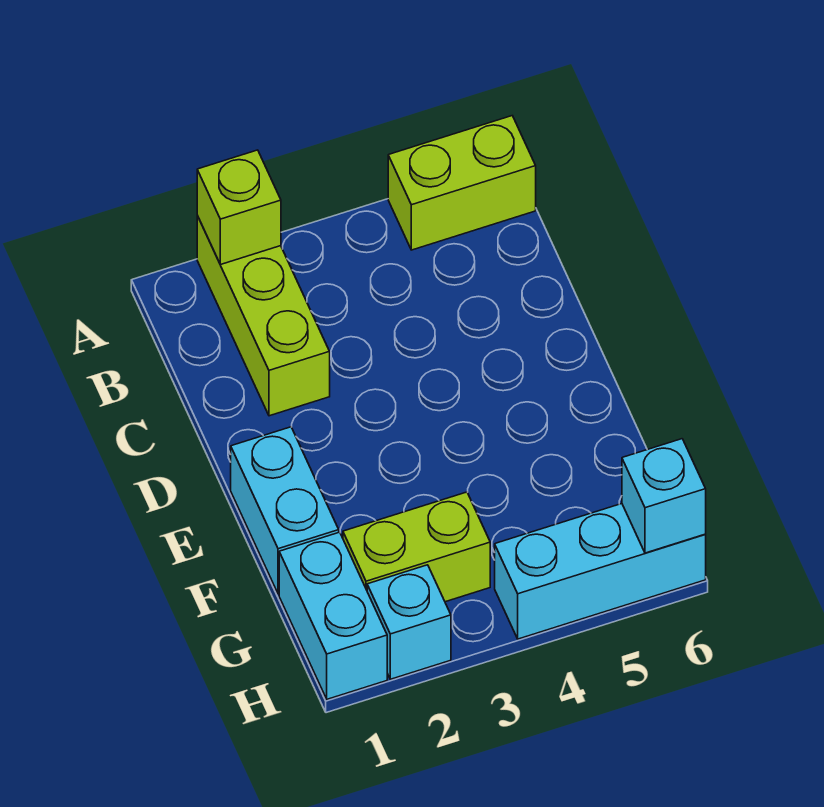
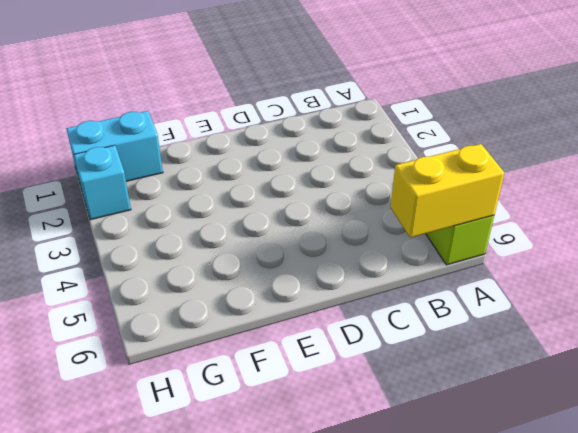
yellow 1x2 brick [390,144,504,238] -> none
none -> lime 1x3 brick [197,215,330,416]
none -> cyan 1x2 brick [231,427,339,594]

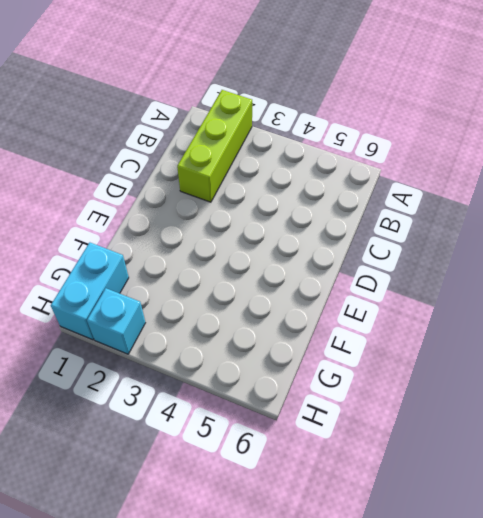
none -> lime 1x2 brick [388,116,536,250]
none -> cyan 1x2 brick [231,427,339,594]

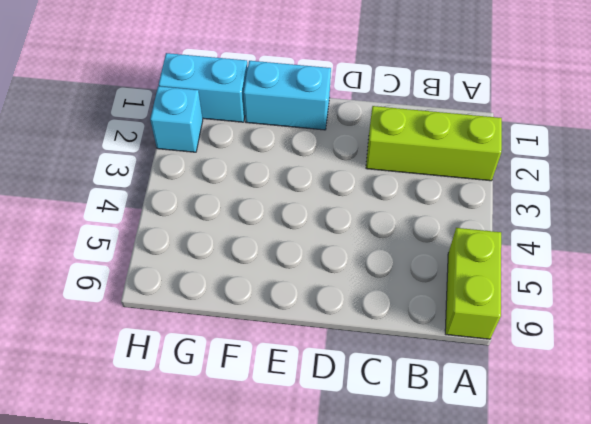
none -> lime 1x2 brick [343,492,490,602]
none -> cyan 1x3 brick [495,504,706,639]

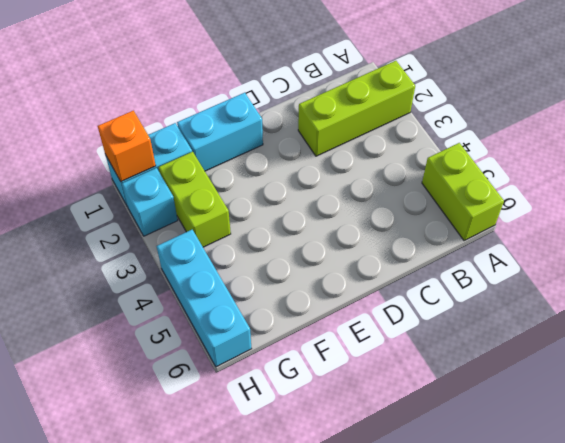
orange 1x1 brick [98,111,156,182] -> none
none -> lime 1x1 brick [197,150,281,265]
none -> cyan 1x1 brick [622,439,706,553]

